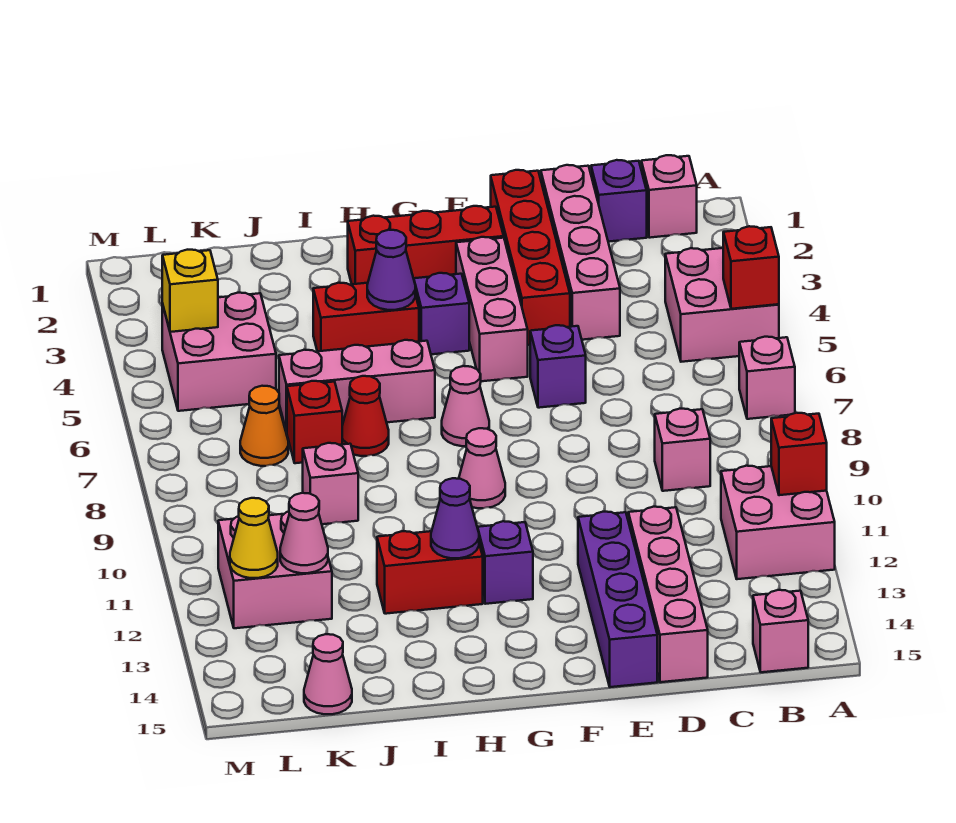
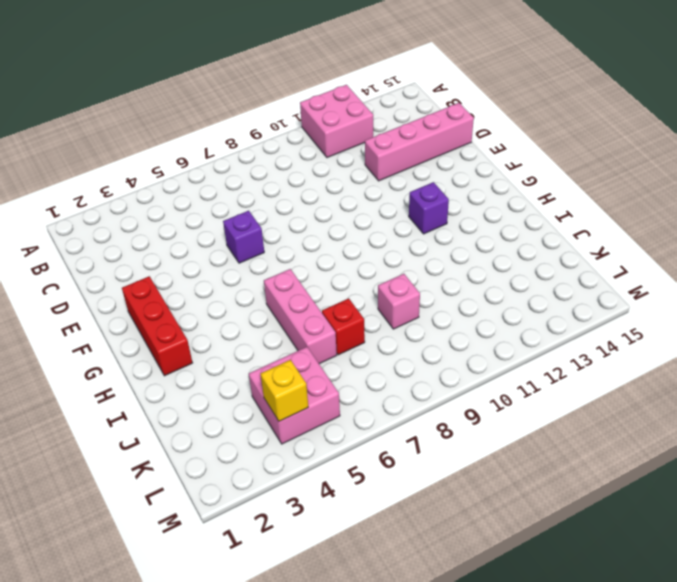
none -> pink 2x2 brick [665,248,779,362]
none -> pink 1x1 brick [739,337,795,419]
none -> pink 1x1 brick [641,155,697,238]
none -> pink 1x1 brick [753,590,808,672]

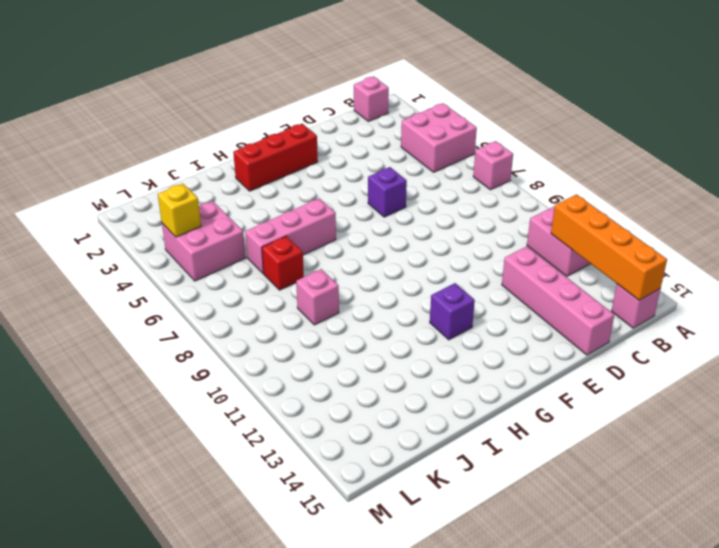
orange 1x4 brick [551,194,667,300] -> none
none -> purple 1x1 brick [591,160,647,242]
none -> pink 1x1 brick [655,409,710,491]
none -> pink 1x4 brick [541,165,620,340]
none -> red 1x4 brick [491,170,570,345]

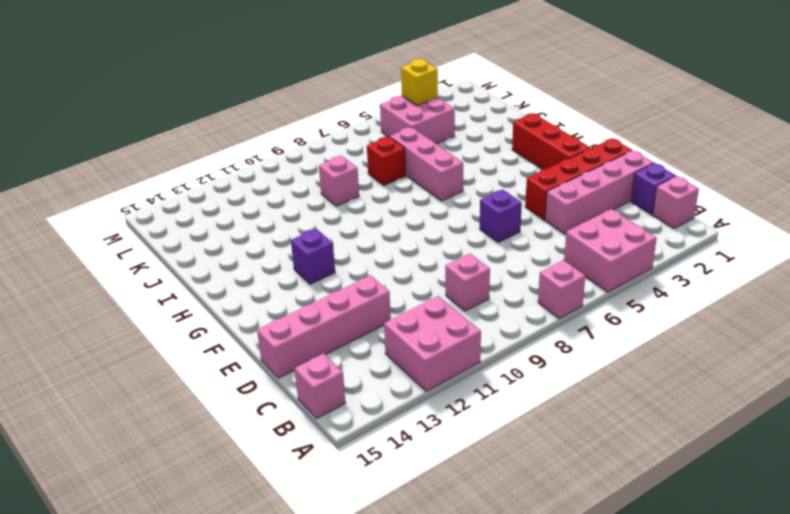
none -> purple 1x4 brick [578,512,657,687]
none -> pink 1x3 brick [456,237,528,381]
none -> purple 1x1 brick [414,273,469,354]
none -> pink 1x1 cone [442,366,489,446]

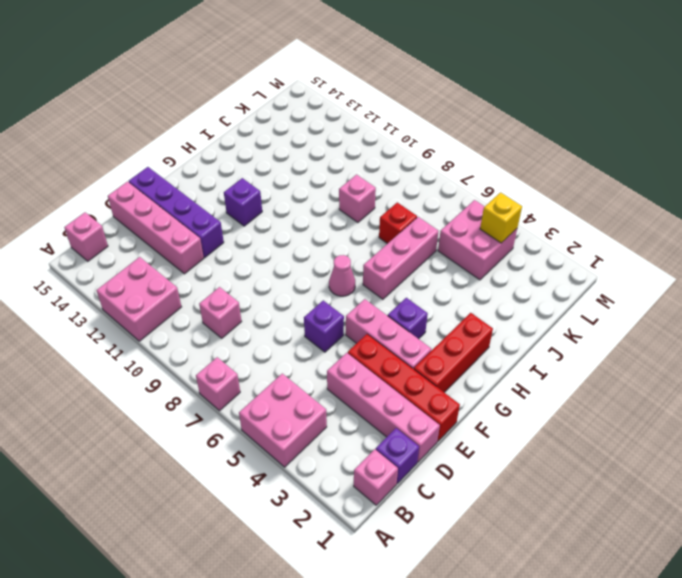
none -> pink 1x1 cone [459,428,505,508]
none -> red 1x2 brick [313,283,419,351]
none -> red 1x2 brick [377,531,483,614]
none -> red 1x1 cone [342,376,389,456]

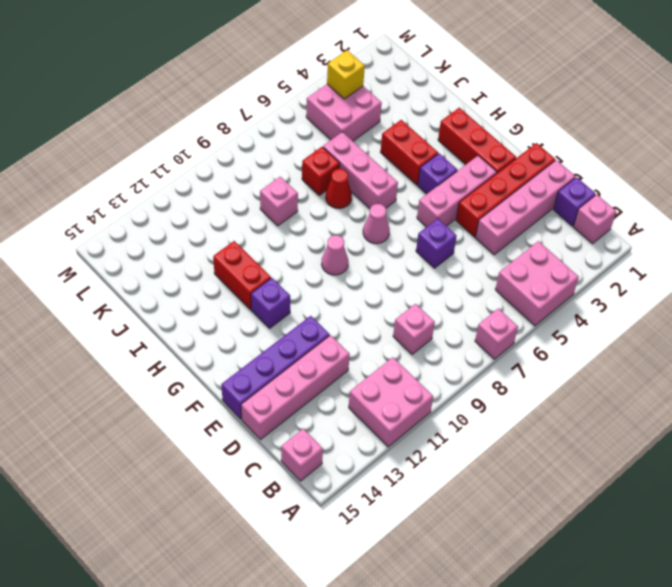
none -> orange 1x1 cone [240,386,288,466]
none -> pink 2x2 brick [218,511,332,628]
none -> pink 1x1 cone [304,634,352,714]
none -> red 1x1 brick [723,226,779,309]

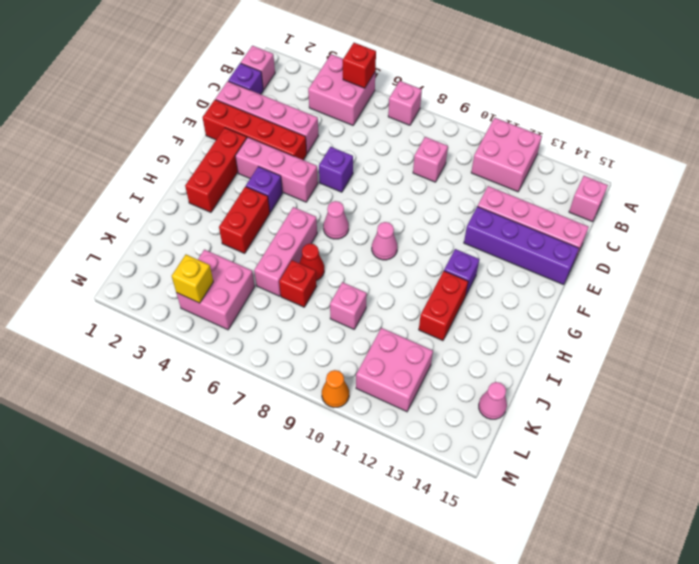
orange 1x1 cone [322,370,349,408] -> orange 1x1 cone moved to [240,386,288,466]
none -> red 1x1 brick [771,413,827,495]
none -> purple 1x1 cone [367,230,415,310]
none -> purple 1x1 cone [431,478,479,558]
none -> pink 1x1 cone [280,493,328,573]

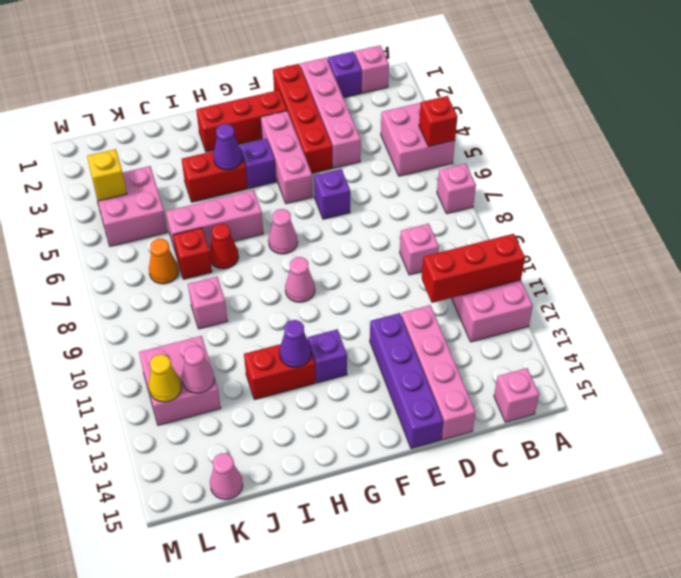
red 1x3 brick [422,234,525,303] -> red 1x1 brick [771,413,827,495]

